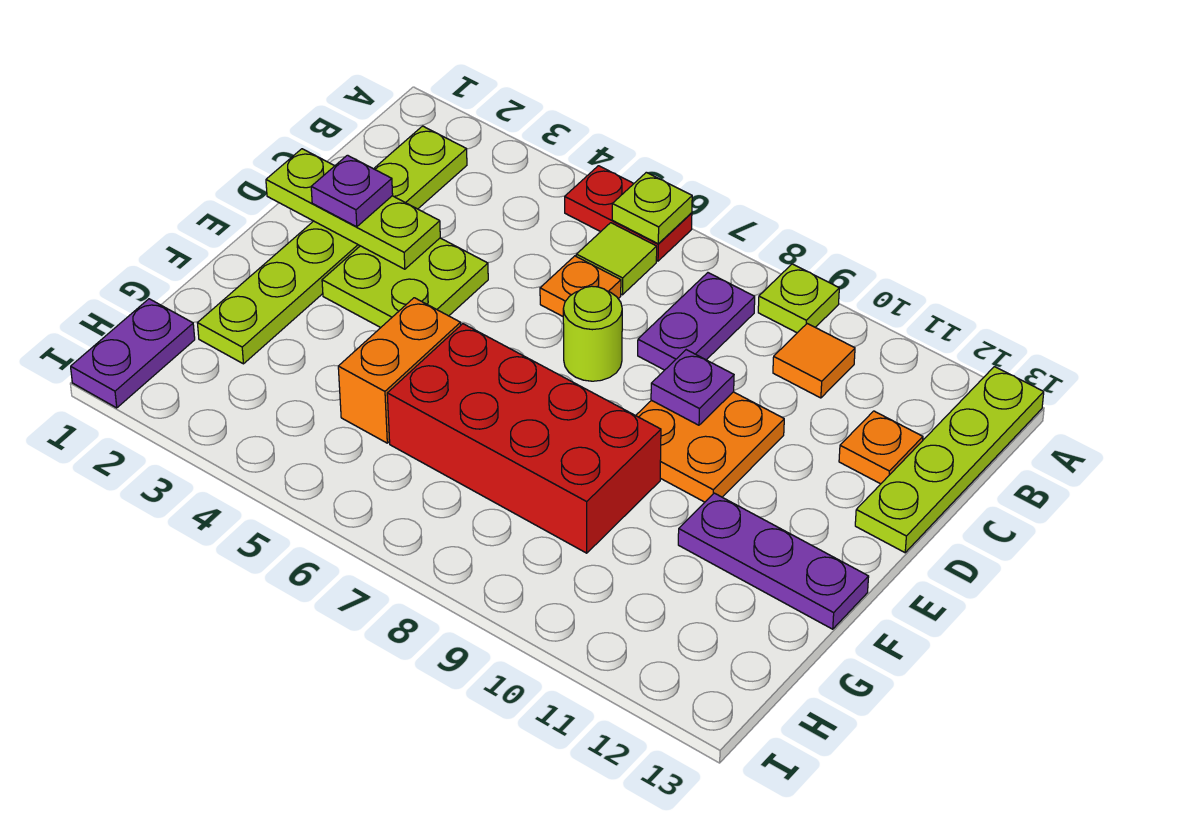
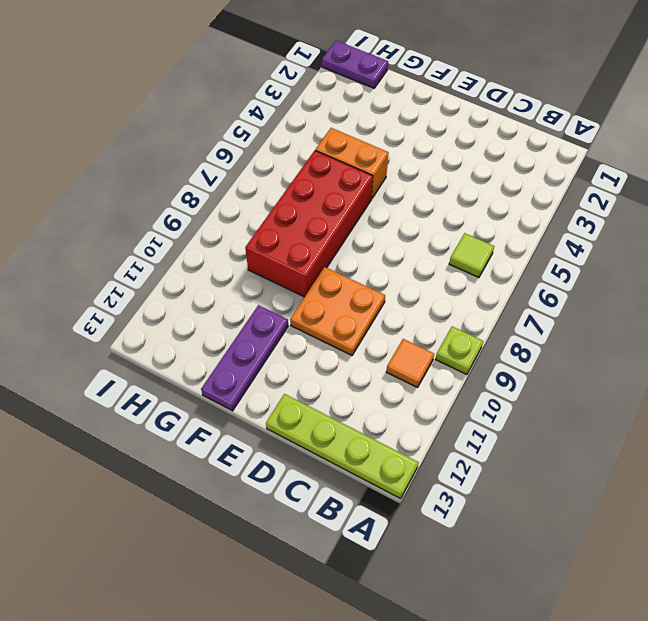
none -> red 1x2 plate [565,166,692,261]
none -> lime 1x6 plate [198,126,467,364]
none -> purple 1x2 plate [638,273,755,370]

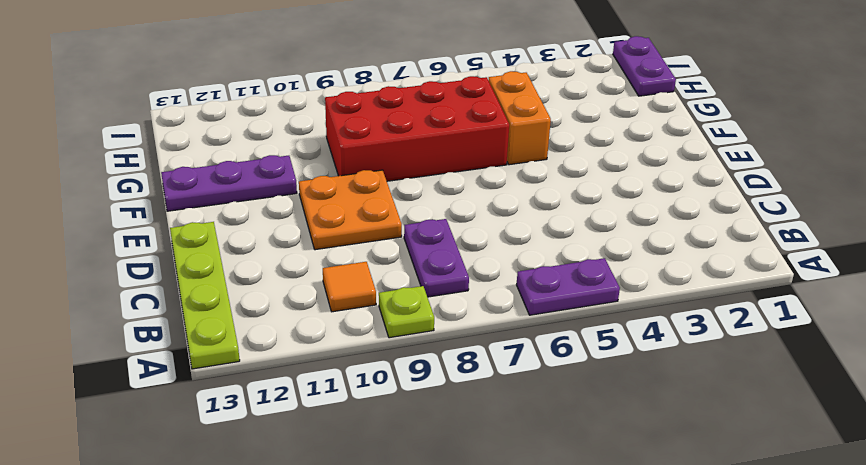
purple 1x2 plate [517,258,620,315] -> red 1x2 plate [565,166,692,261]
none -> lime 1x6 plate [198,126,467,364]
none -> lime 1x1 tile [576,223,657,295]
none -> orange 1x1 plate [540,256,621,316]

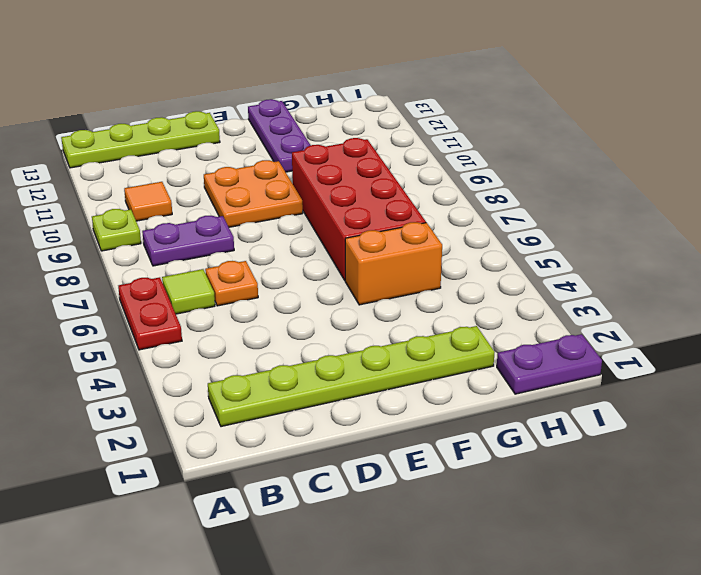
none -> orange 1x1 plate [839,411,923,484]
none -> lime 2x2 plate [322,238,488,328]
none -> lime 1x1 round brick [563,286,622,381]

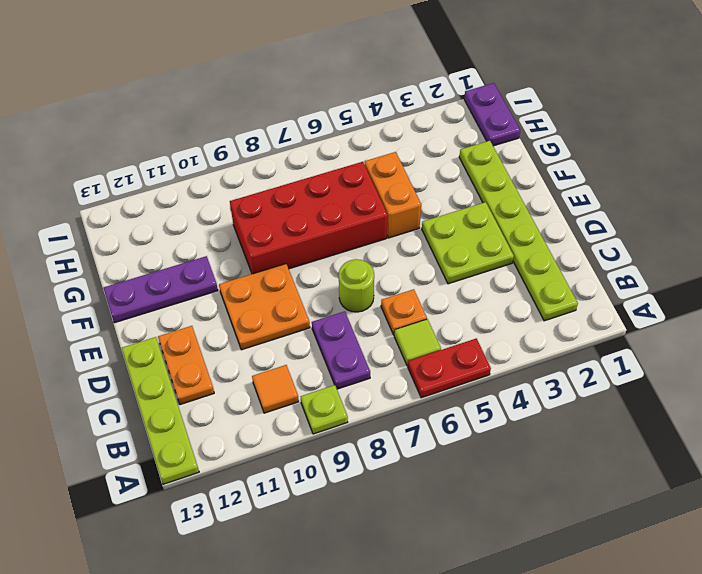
orange 1x2 plate [158,326,214,405] -> orange 1x1 plate [839,411,923,484]
none -> lime 1x1 plate [612,172,692,244]
none -> lime 1x3 plate [266,149,440,269]
none -> purple 1x1 plate [651,350,734,425]

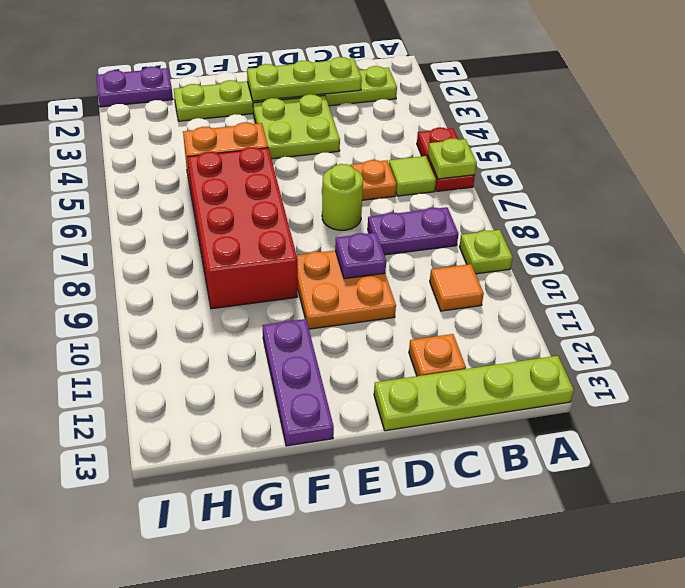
lime 1x3 plate [247,57,362,101] -> lime 1x3 plate turned to [266,149,440,269]
none -> purple 1x1 plate [311,155,393,227]

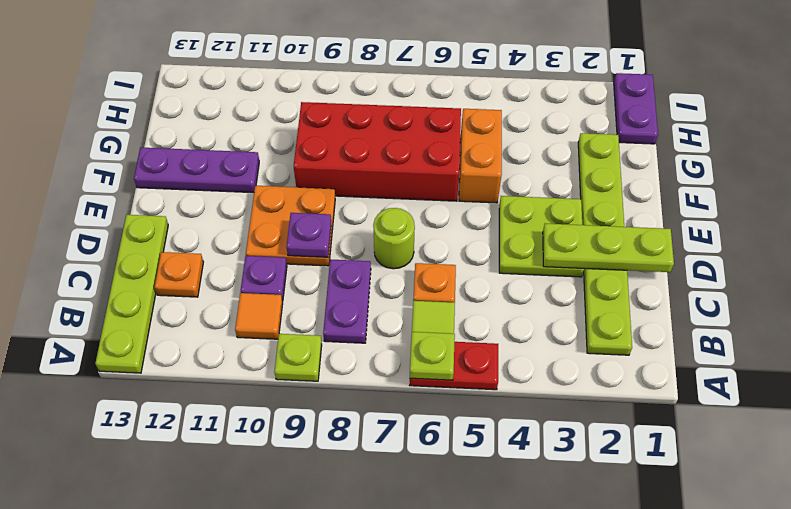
purple 1x1 plate [241,256,287,301] -> purple 1x1 plate moved to [311,155,393,227]

